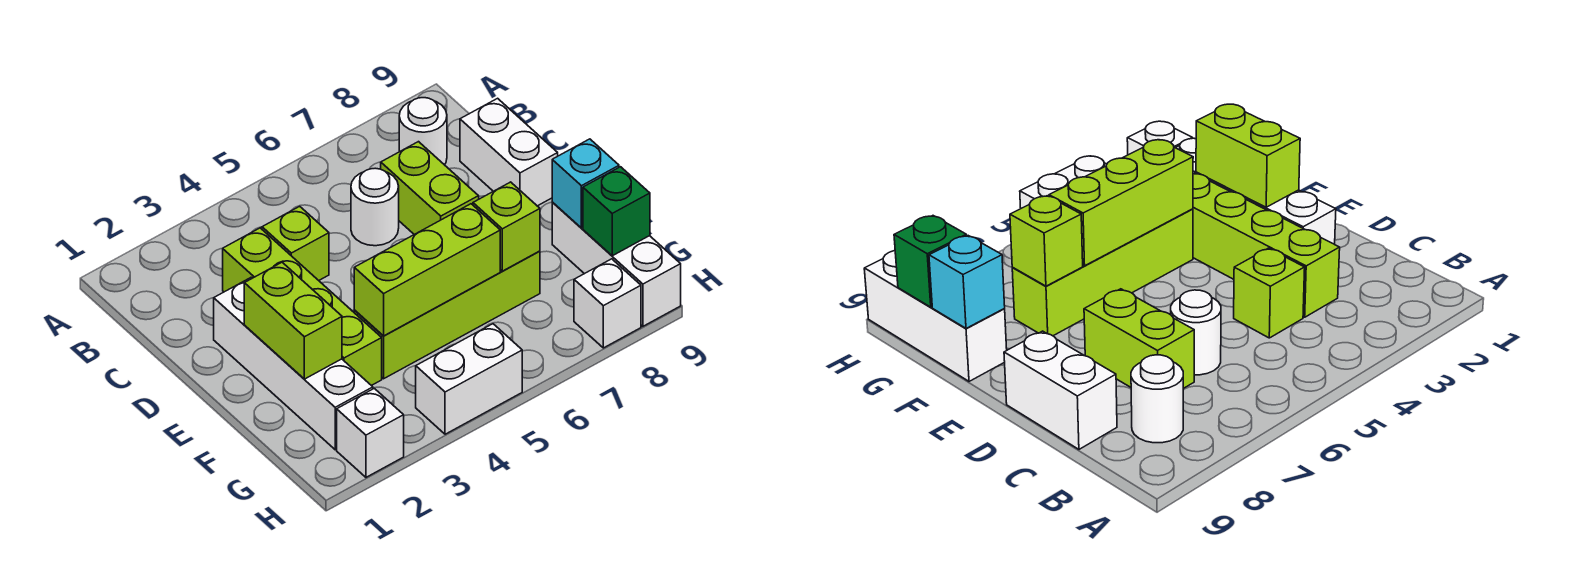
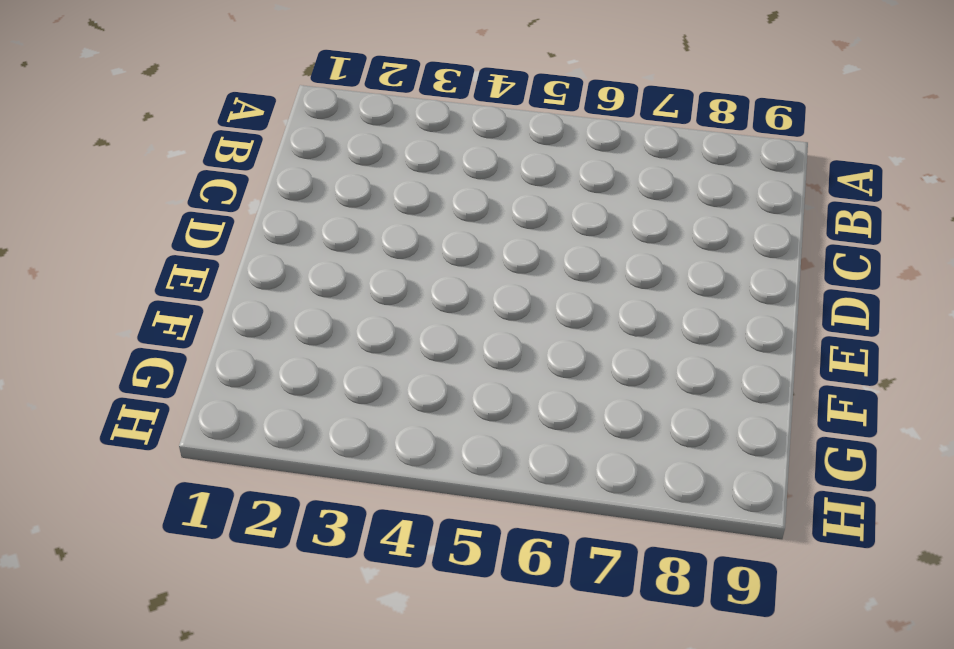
none -> white 1x1 round brick [399,98,447,165]
none -> lime 1x4 brick [223,228,382,386]
none -> lime 1x1 brick [262,206,329,280]

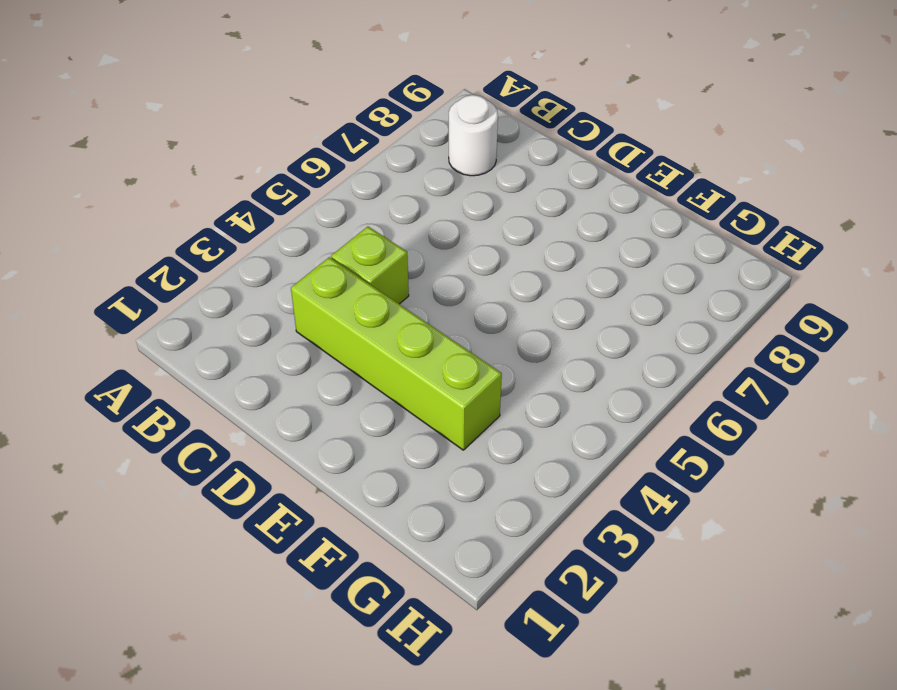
none -> white 1x1 round brick [351,168,399,246]
none -> lime 1x2 brick [381,142,479,234]
none -> white 1x2 brick [460,98,558,206]

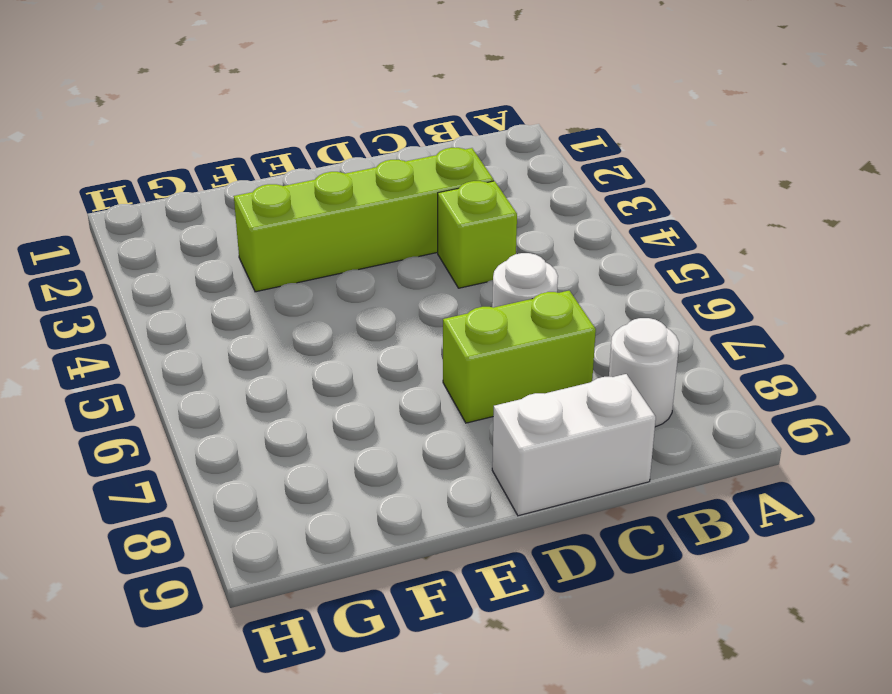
none -> white 1x4 brick [214,277,373,450]
none -> lime 1x4 brick [354,251,540,379]
none -> white 1x3 brick [552,202,681,326]

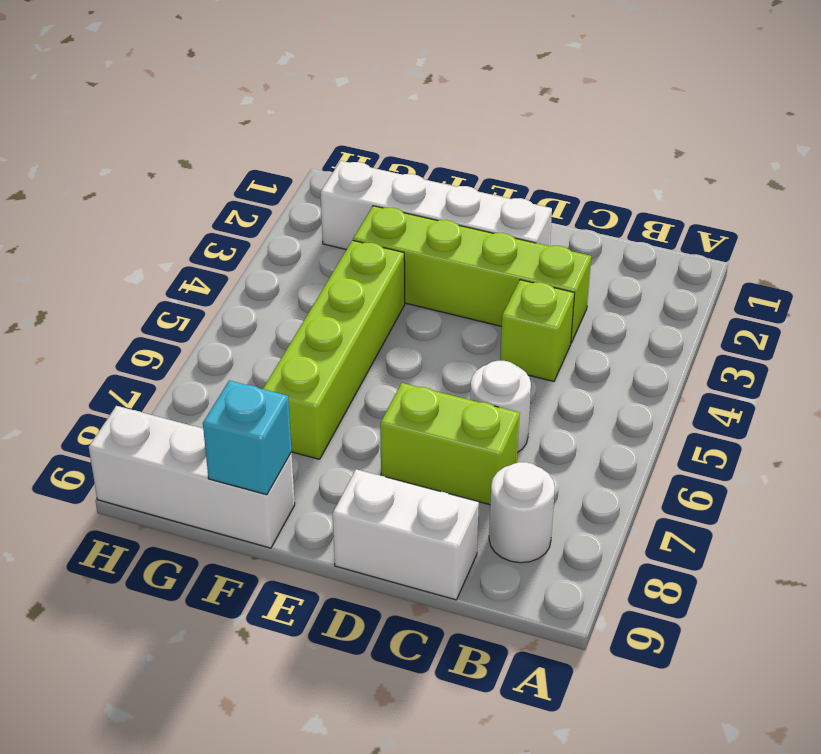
none -> white 1x1 brick [337,388,404,477]
none -> white 1x2 brick [416,324,522,434]
none -> white 1x1 brick [574,259,641,348]

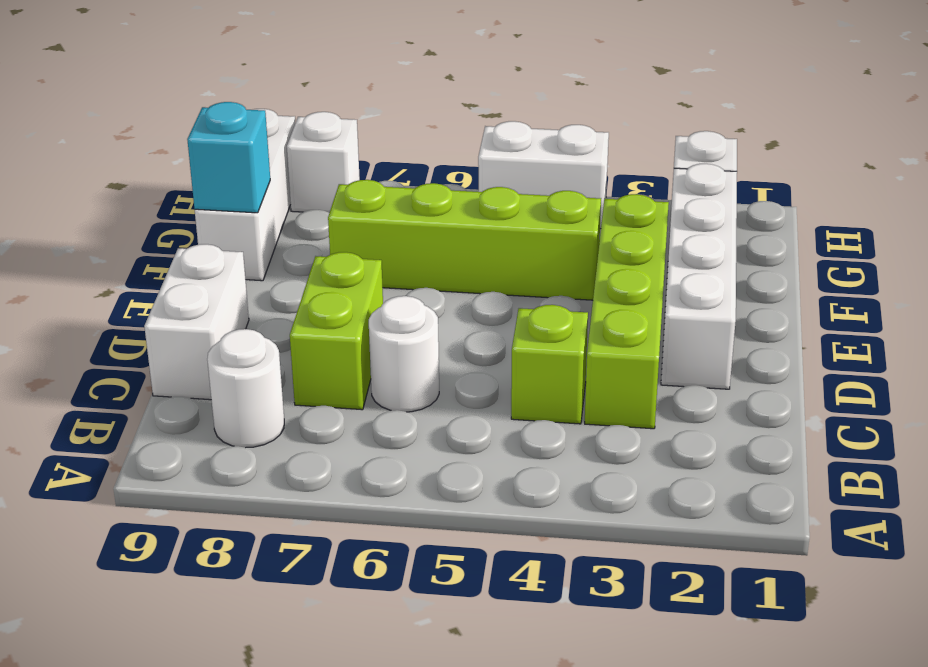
none -> lime 1x2 brick [244,262,342,379]
none -> lime 1x3 brick [354,204,500,336]
none -> lime 1x1 brick [473,182,540,271]

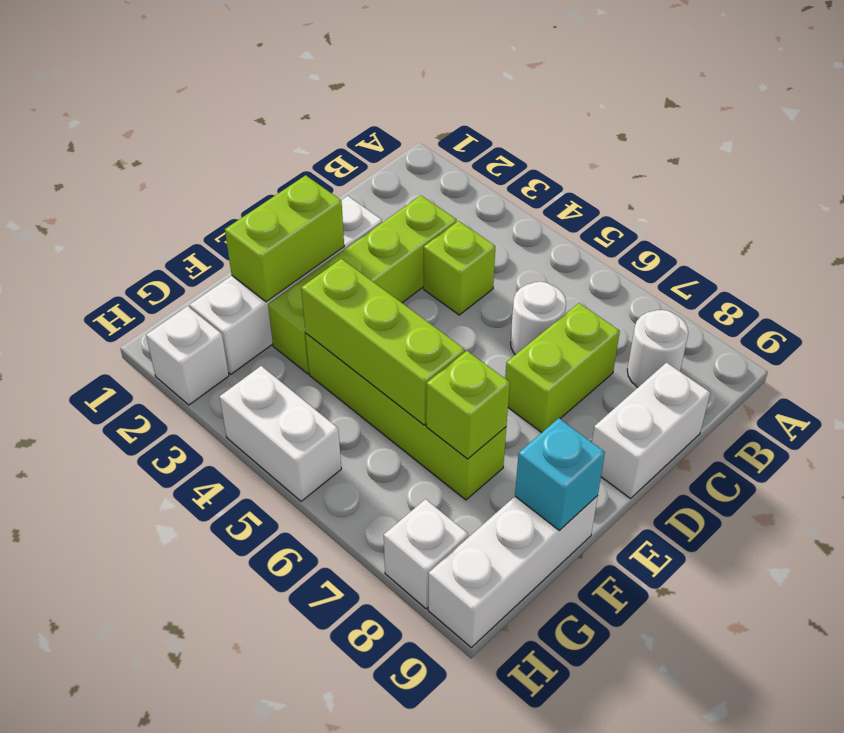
none -> green 1x1 brick [583,167,650,256]

